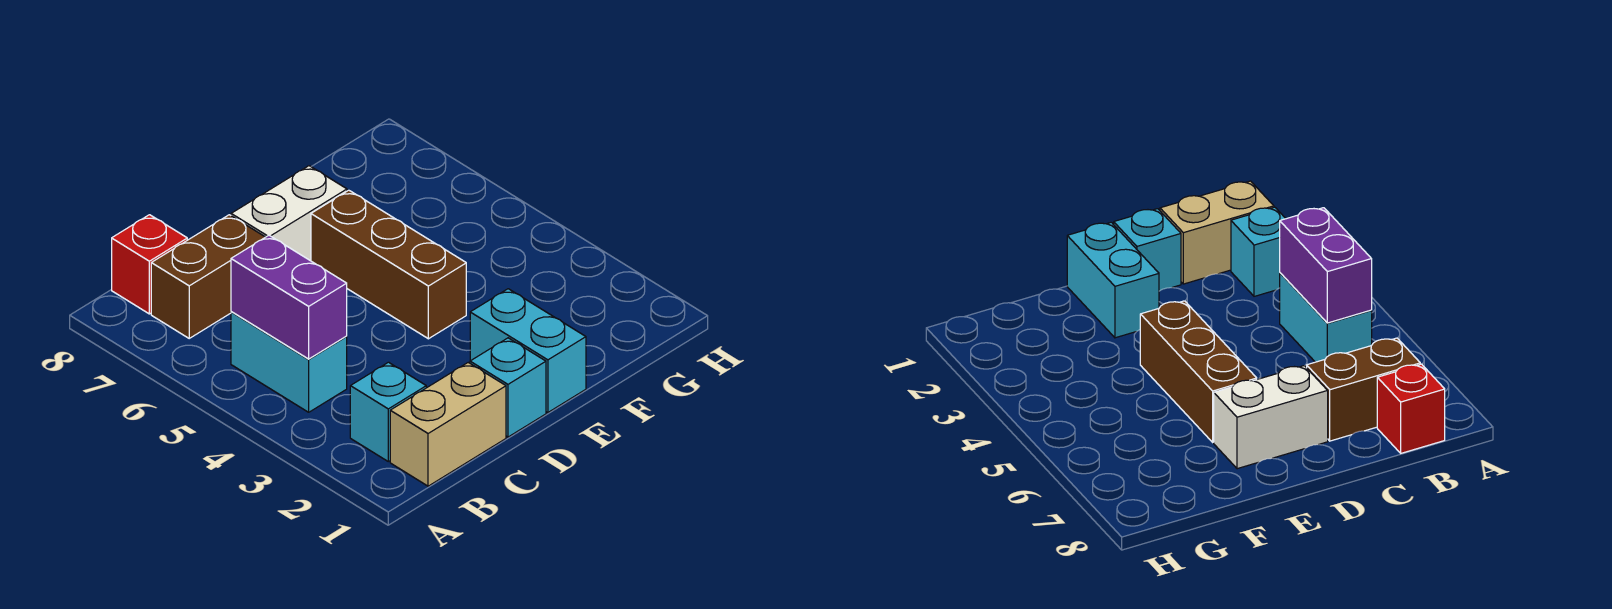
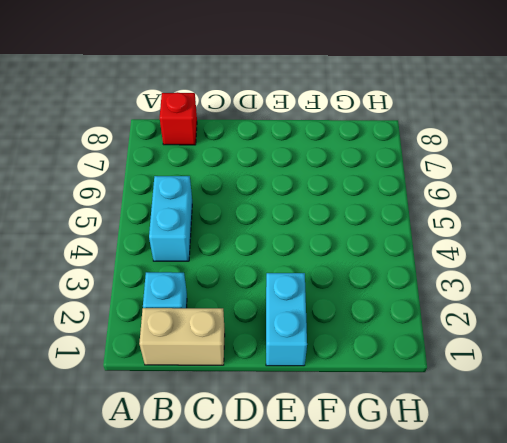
none -> brown 1x2 brick [151,215,265,338]
none -> cyan 1x1 brick [470,338,546,437]

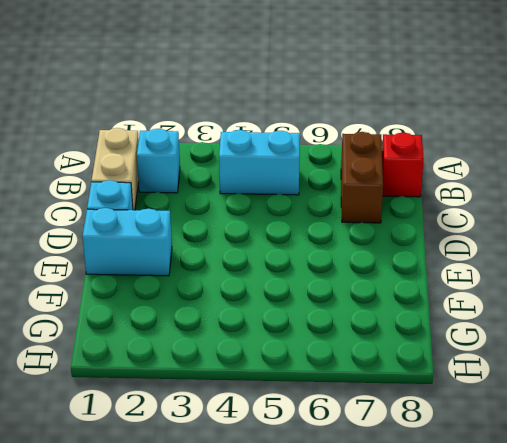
none -> white 1x2 brick [231,166,347,261]
none -> brown 1x3 brick [311,190,466,339]

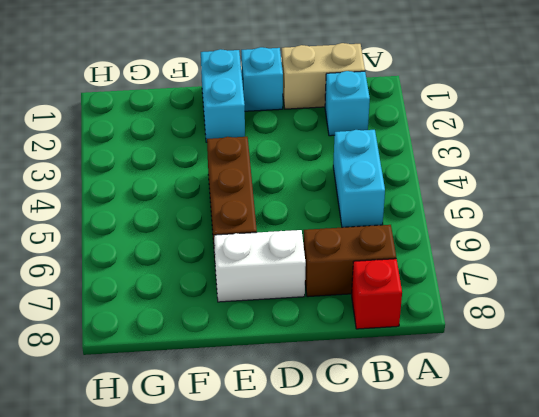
none -> purple 1x2 brick [231,235,347,359]

